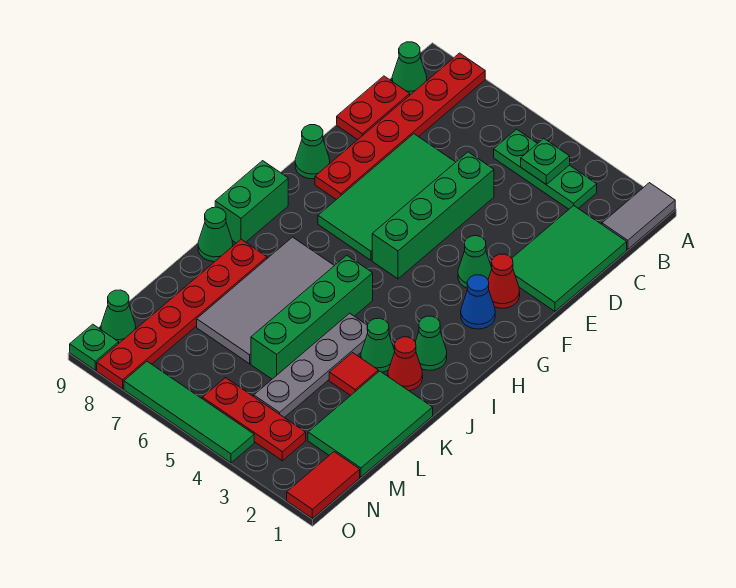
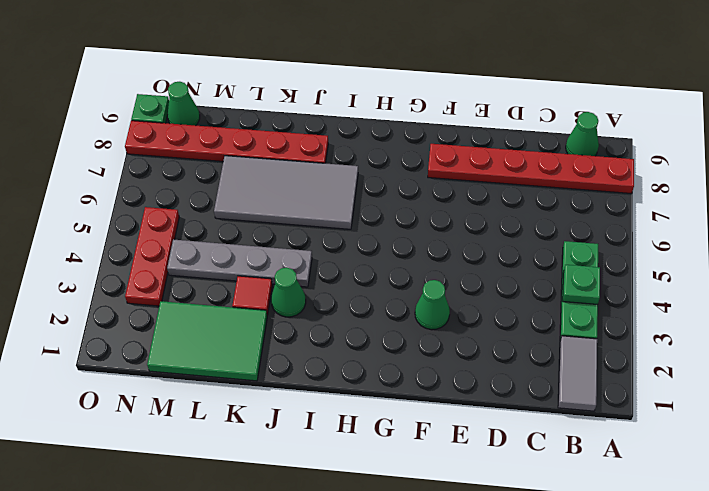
grey 1x2 tile [558,336,597,411] -> grey 1x2 tile turned to [602,183,675,249]
none -> green 2x3 tile [512,206,627,311]
none -> red 1x2 plate [337,76,410,140]
none -> green 1x4 brick [372,152,494,279]

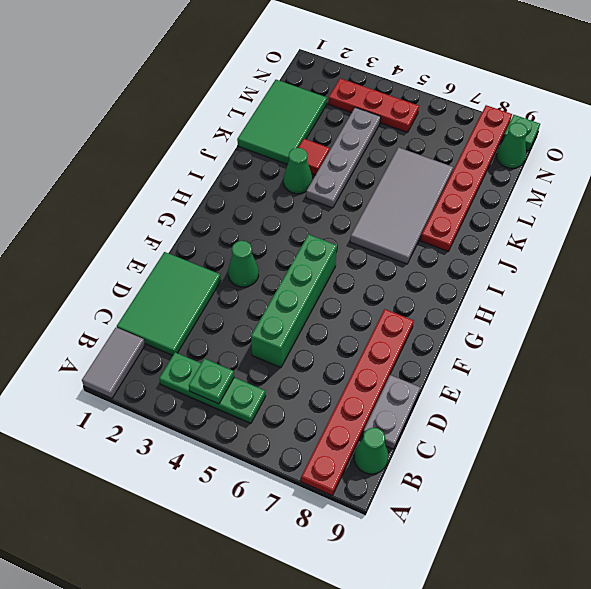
grey 1x2 plate [363,375,420,449] -> red 1x2 plate [337,76,410,140]
none -> green 2x4 tile [318,134,455,260]
none -> red 1x1 cone [488,254,520,308]
none -> green 1x1 cone [295,125,330,179]

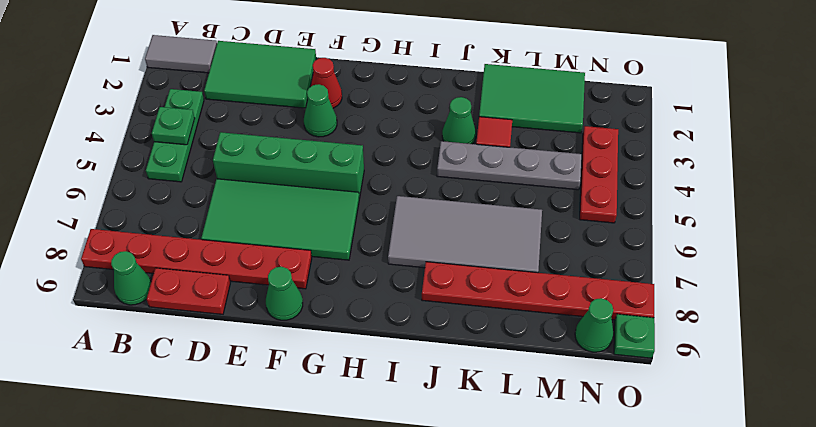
none -> blue 1x1 cone [461,275,495,329]
none -> green 1x2 brick [215,161,288,243]
none -> green 1x1 cone [416,316,447,370]

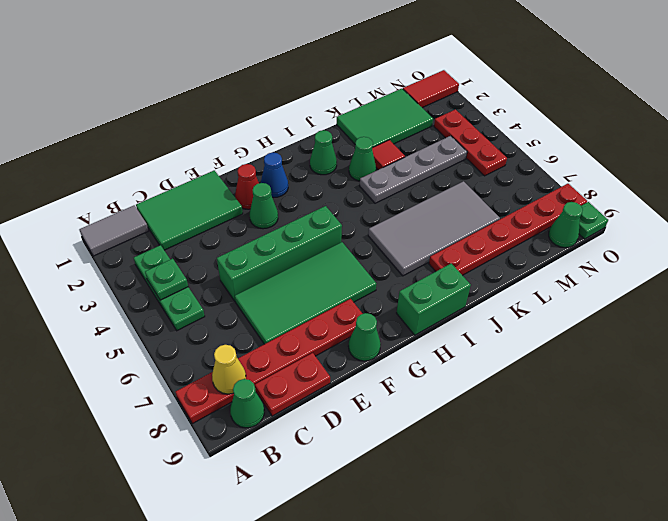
yellow 1x1 cone [212,345,246,394] -> none
none -> green 1x4 brick [251,255,373,379]
none -> red 1x1 cone [388,337,423,391]
none -> green 1x1 cone [198,207,233,262]

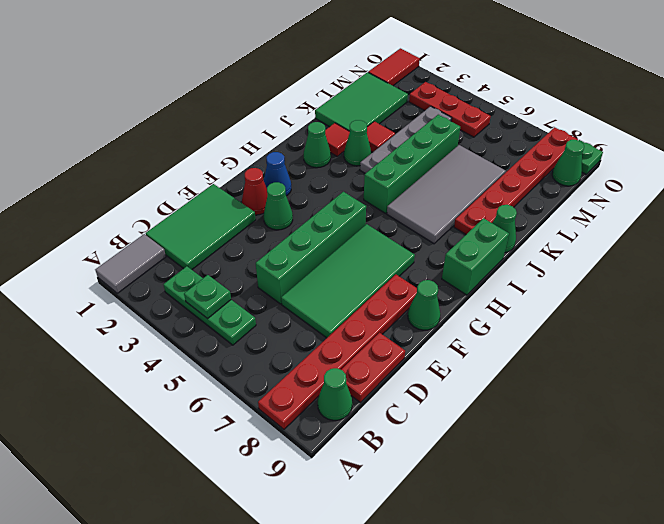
red 1x1 tile [325,123,350,156] -> red 1x1 cone [388,337,423,391]
none -> green 1x4 tile [124,361,254,463]

